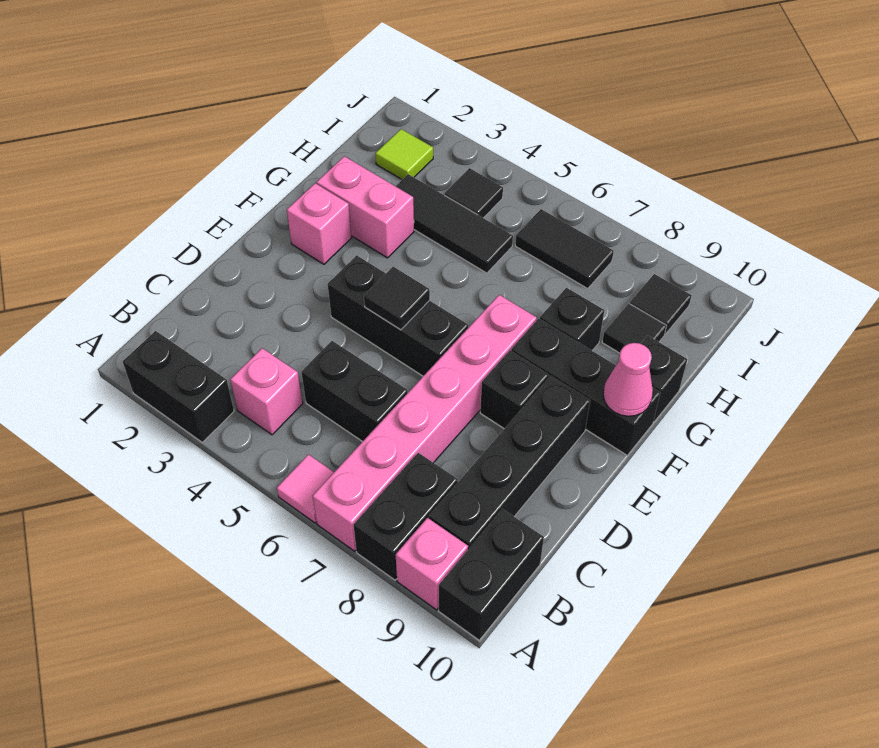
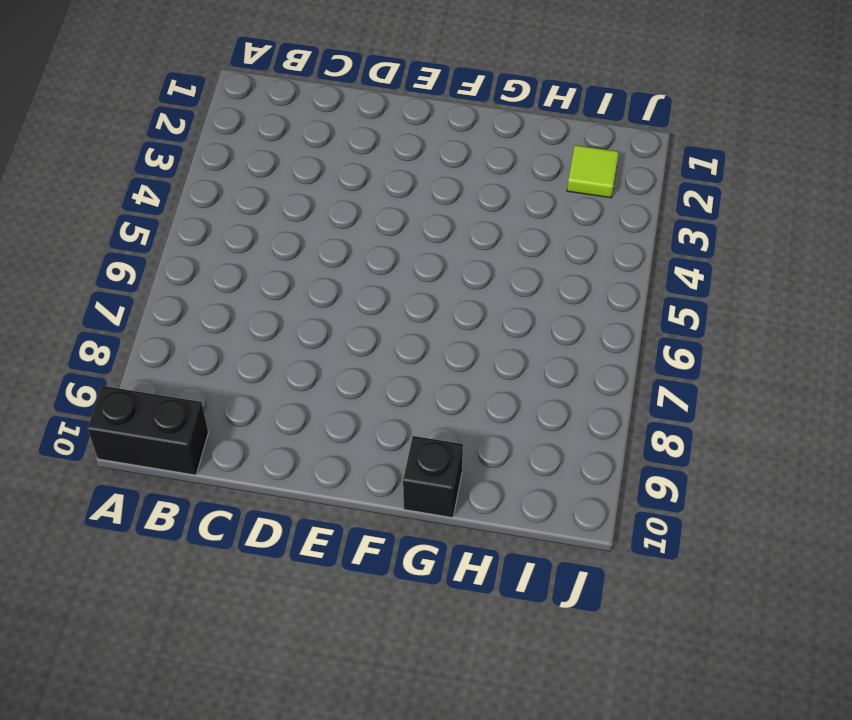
none -> black 1x2 brick [123,331,234,442]
none -> pink 1x1 tile [277,454,334,523]
none -> pink 1x6 brick [313,295,537,551]

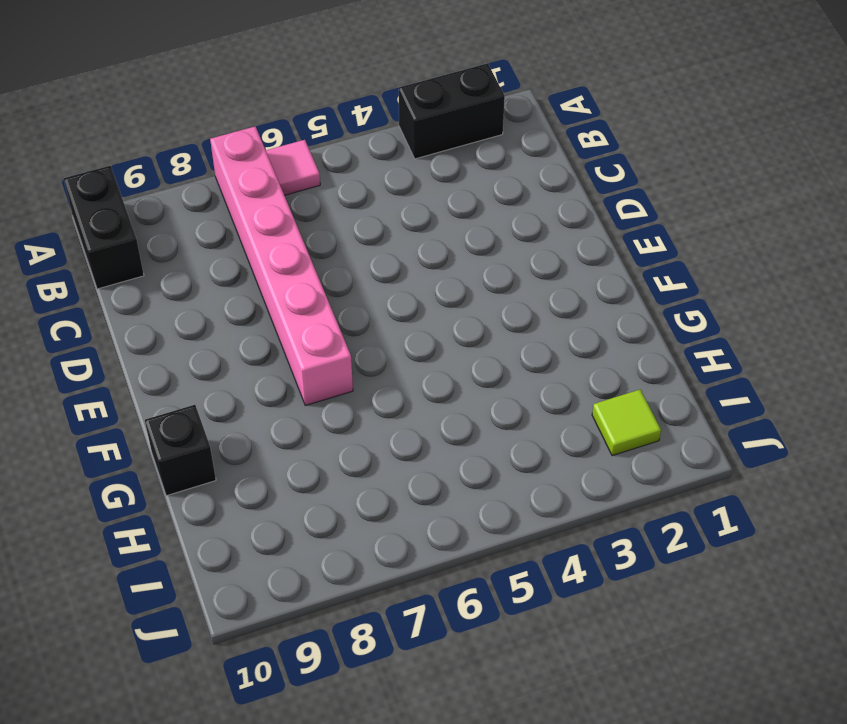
none -> black 1x2 brick [354,453,458,580]
none -> pink 1x1 brick [396,518,468,610]
none -> pink 1x1 brick [230,348,303,435]

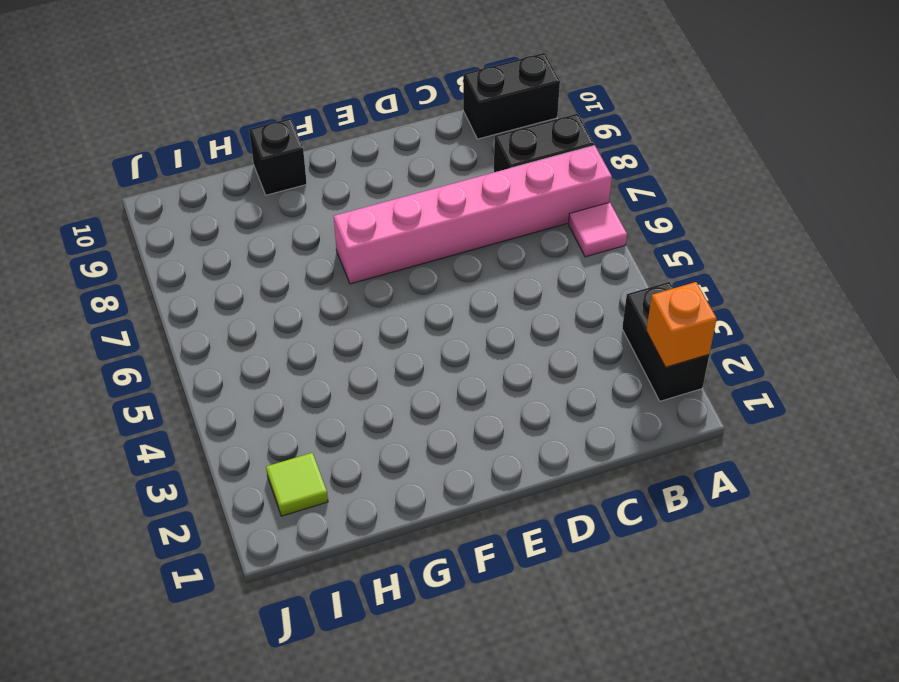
orange 1x1 brick [646,282,717,367] -> none
none -> pink 1x1 brick [396,518,468,610]
none -> pink 1x1 brick [230,348,303,435]
none -> black 1x4 brick [429,376,590,549]

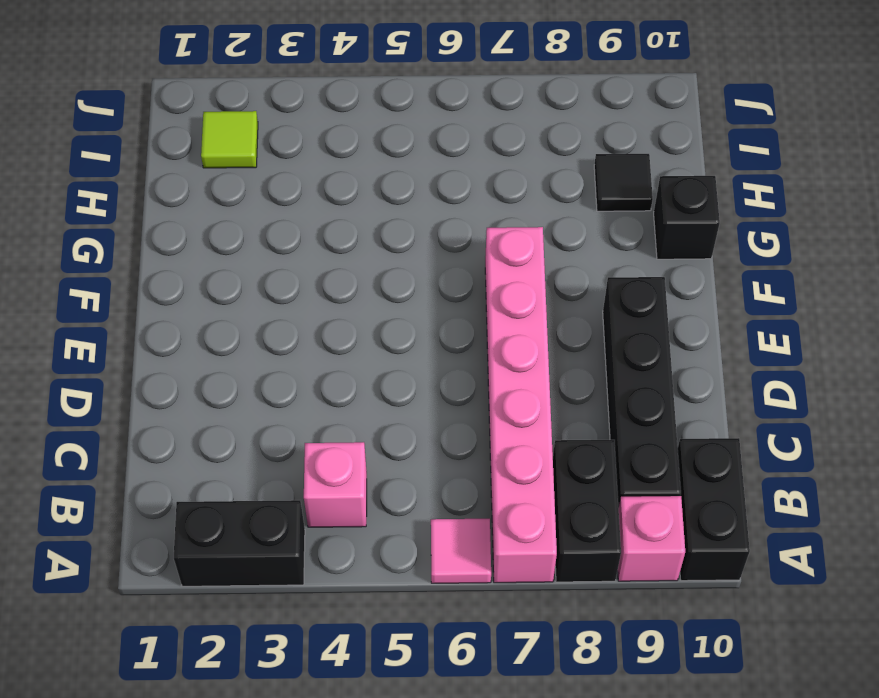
none -> black 1x2 brick [301,341,408,442]
none -> black 1x3 brick [328,255,468,376]
none -> black 1x1 brick [480,351,549,429]

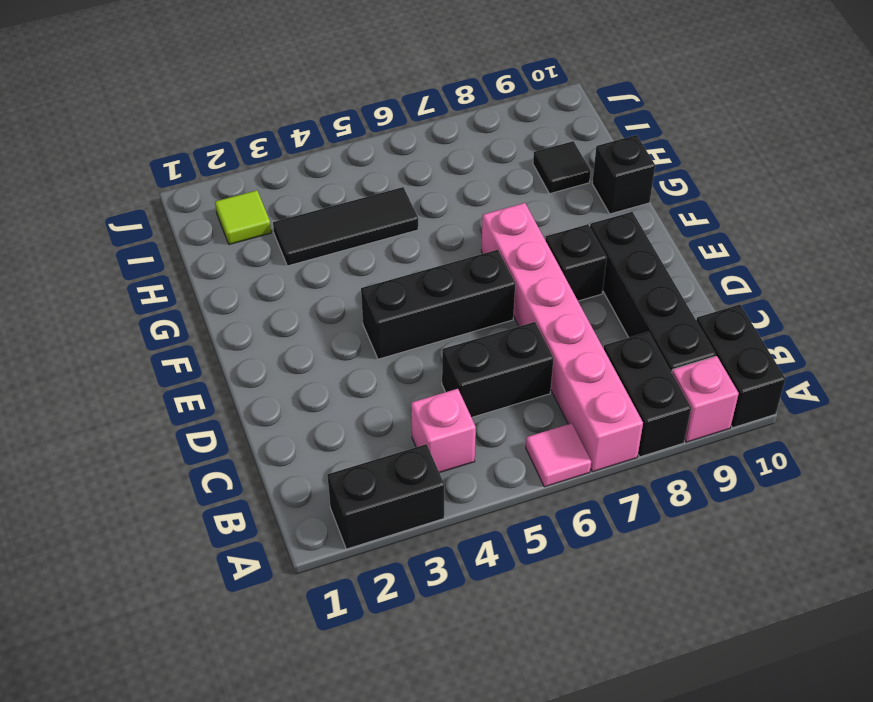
none -> pink 1x1 brick [287,183,351,264]
none -> black 1x3 brick [511,319,661,455]
none -> pink 1x2 brick [317,156,414,258]

